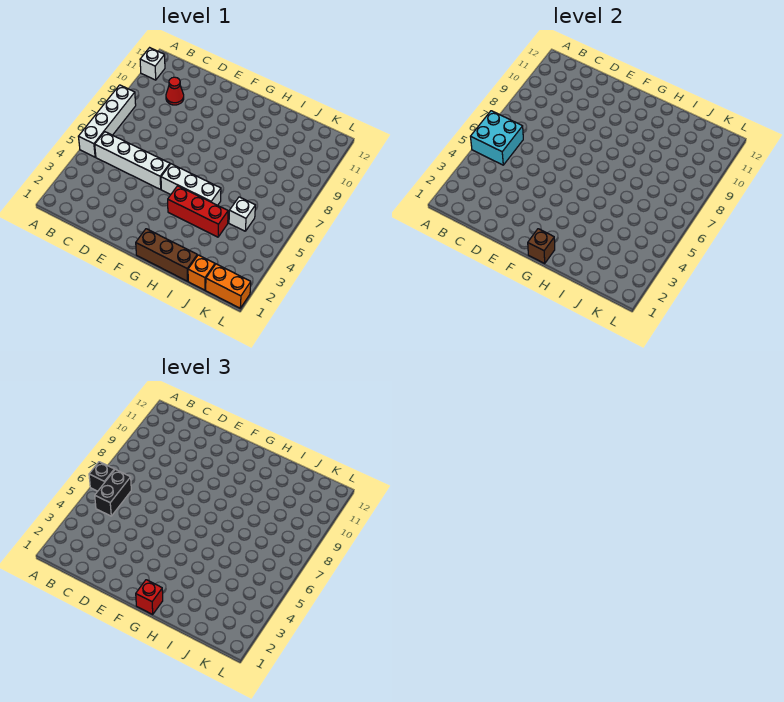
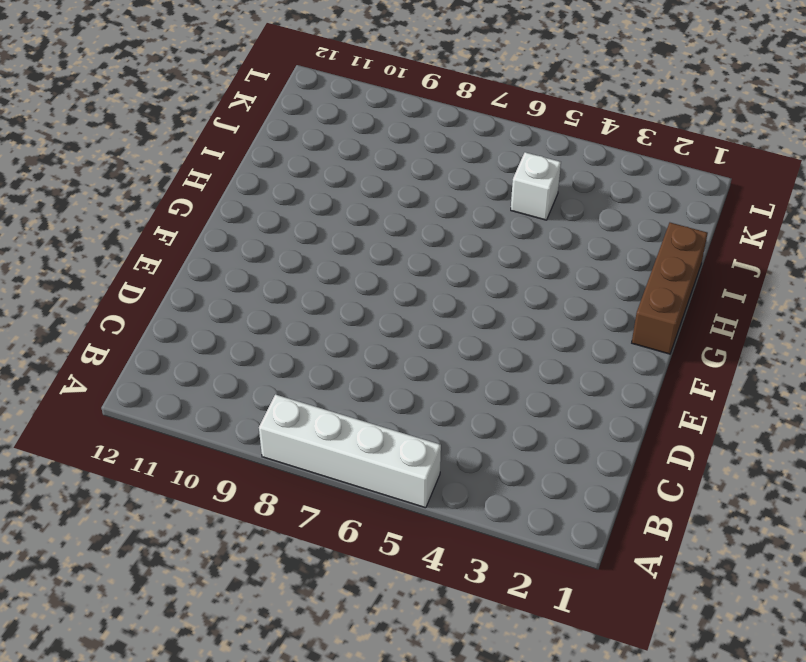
none -> white 1x1 brick [140,48,165,80]
none -> white 1x4 brick [95,132,170,189]
none -> red 1x1 cone [166,77,184,105]

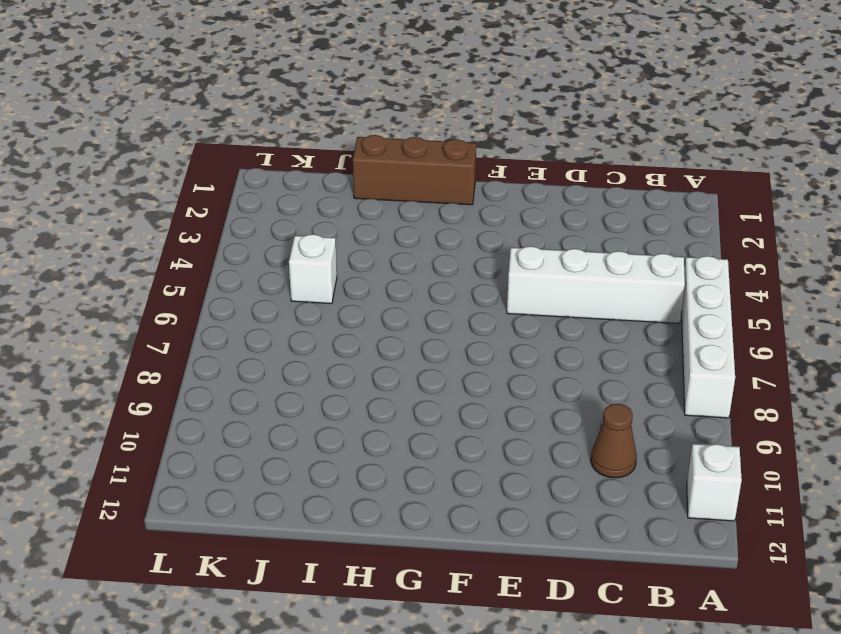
brown 1x1 cone [591,404,637,478] -> red 1x1 cone [166,77,184,105]
none -> white 1x3 brick [161,164,221,205]
none -> red 1x3 brick [168,186,228,237]
none -> orange 1x1 brick [188,255,215,290]

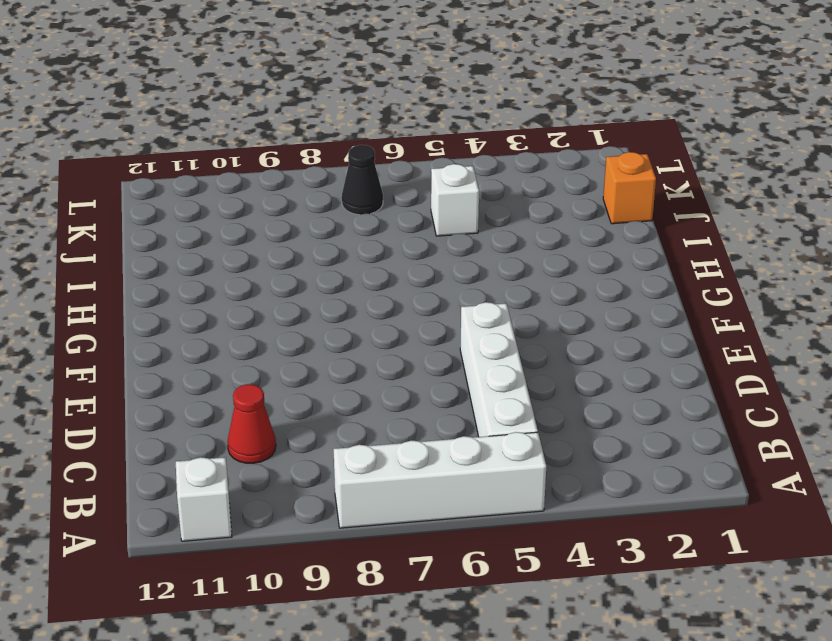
black 1x1 cone [342,145,383,215] -> none
none -> white 1x3 brick [161,164,221,205]
none -> brown 1x3 brick [136,229,197,281]
none -> red 1x3 brick [168,186,228,237]

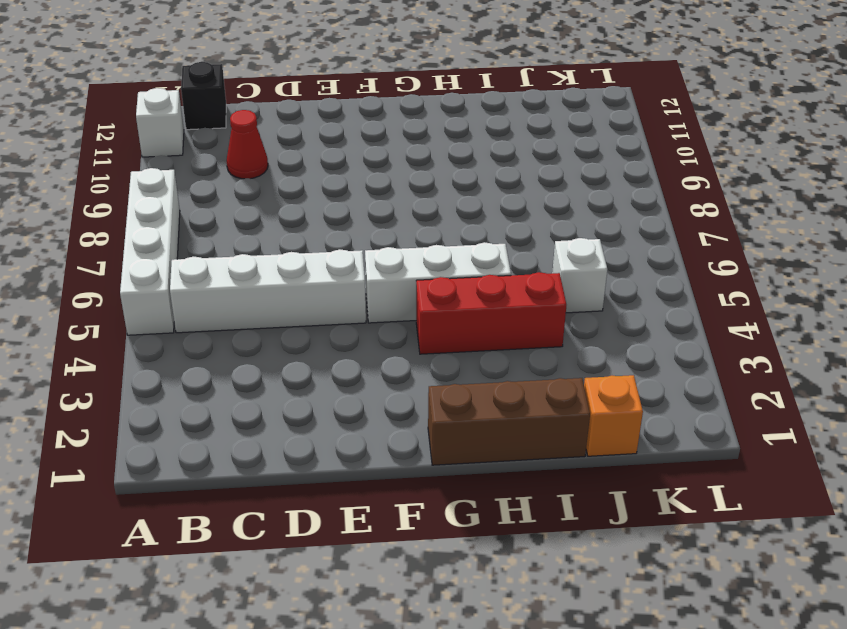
black 1x1 brick [181,62,226,130] -> black 1x1 brick moved to [89,462,114,491]
none -> orange 1x2 brick [206,264,251,308]
none -> cyan 2x2 brick [470,111,523,165]
none -> brown 1x1 brick [528,229,555,263]

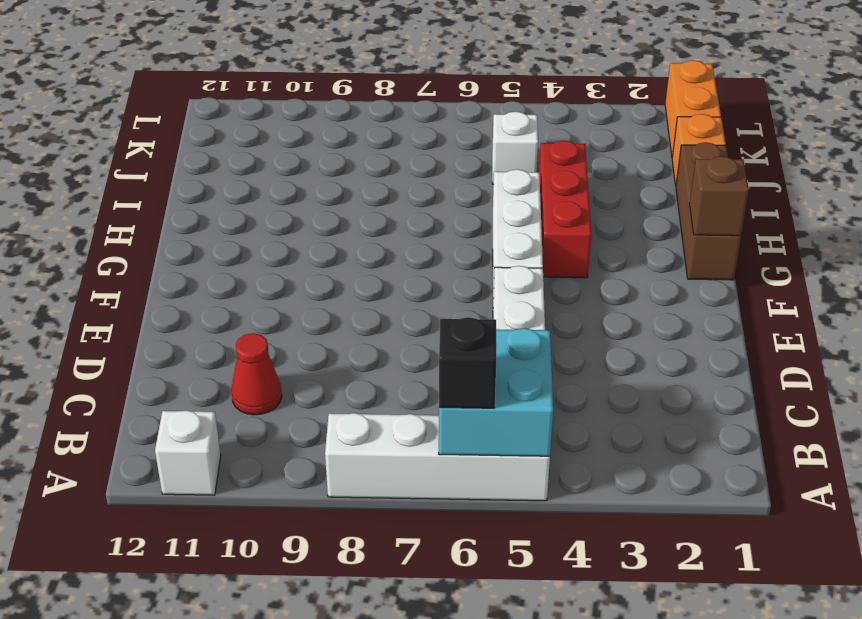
none -> black 1x2 brick [95,469,131,516]
none -> red 1x1 brick [136,580,163,614]

